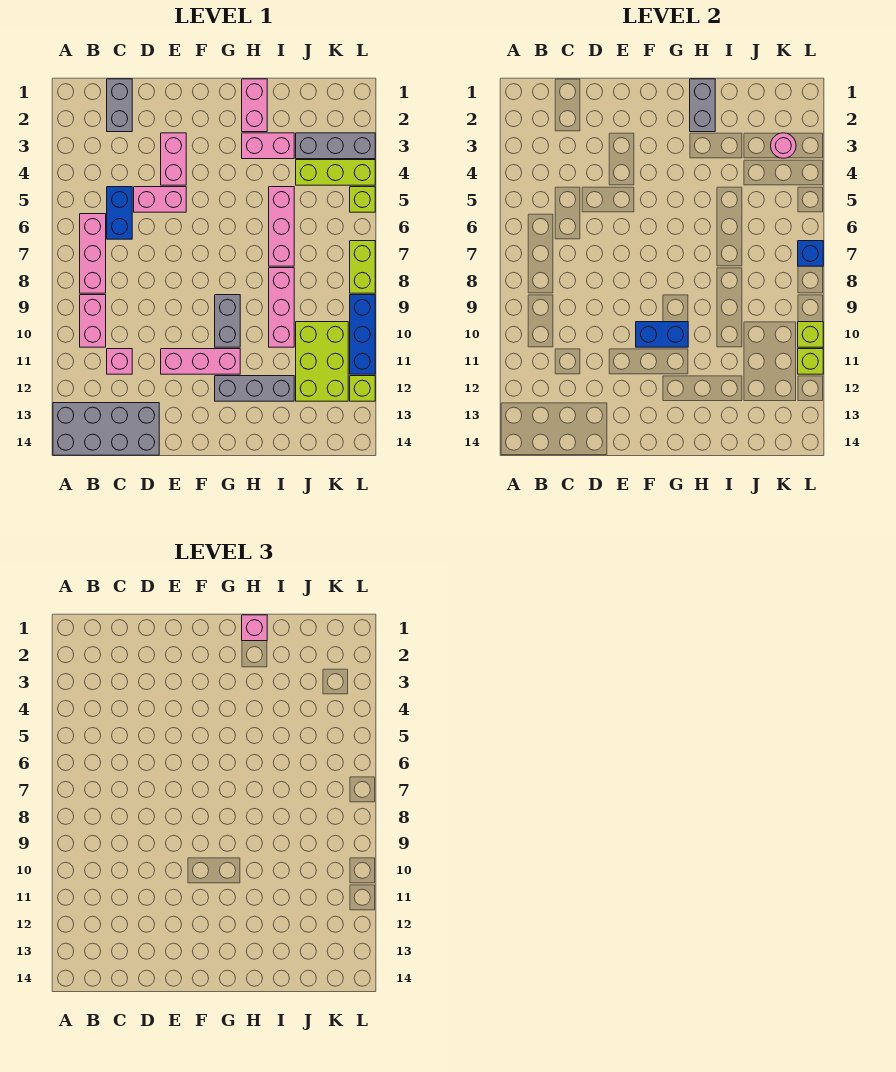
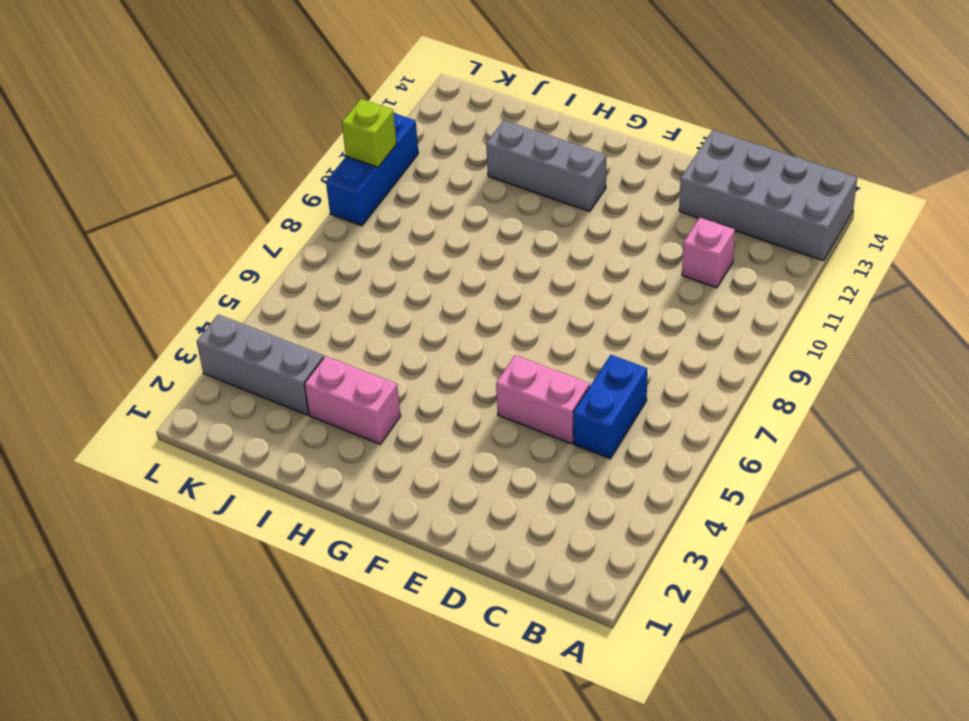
none -> pink 1x3 brick [80,214,106,293]
none -> pink 1x2 brick [80,295,106,347]
none -> grey 1x2 brick [107,79,132,132]

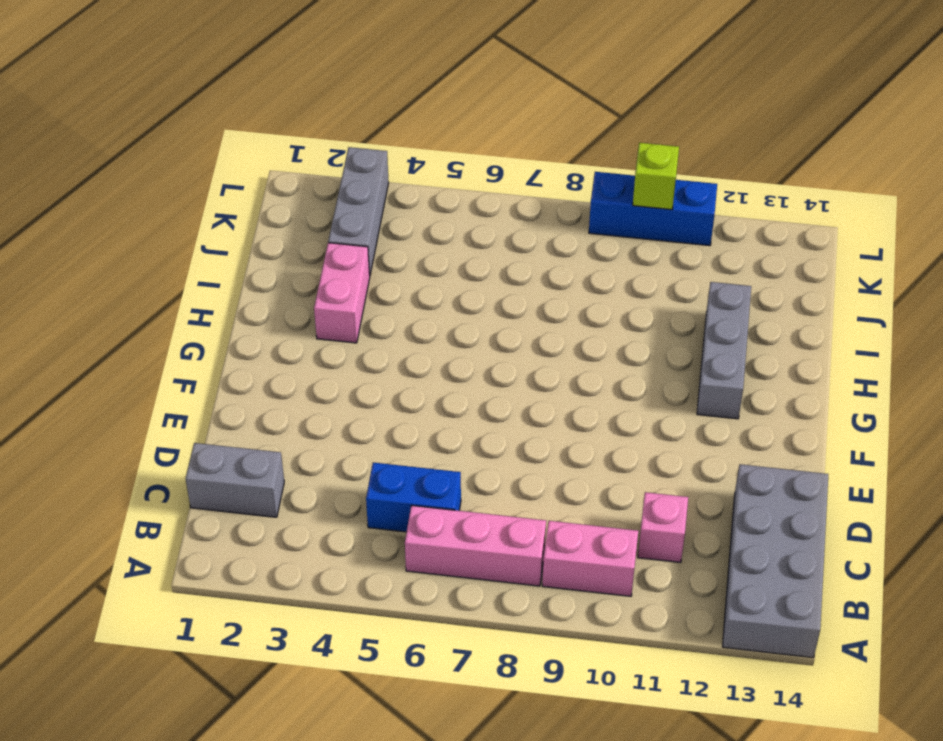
none -> pink 1x2 brick [134,187,186,212]
none -> pink 1x2 brick [161,133,186,185]
none -> pink 1x3 brick [161,349,240,374]

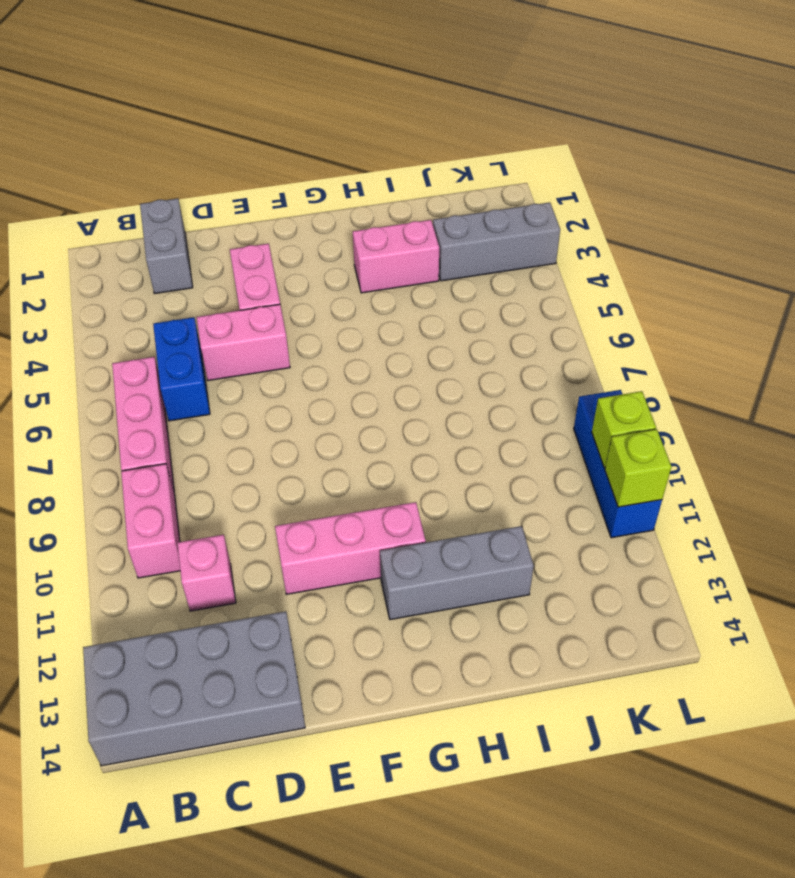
none -> grey 1x2 brick [215,295,240,347]
none -> pink 1x2 brick [242,79,267,132]
none -> pink 1x3 brick [269,187,294,266]

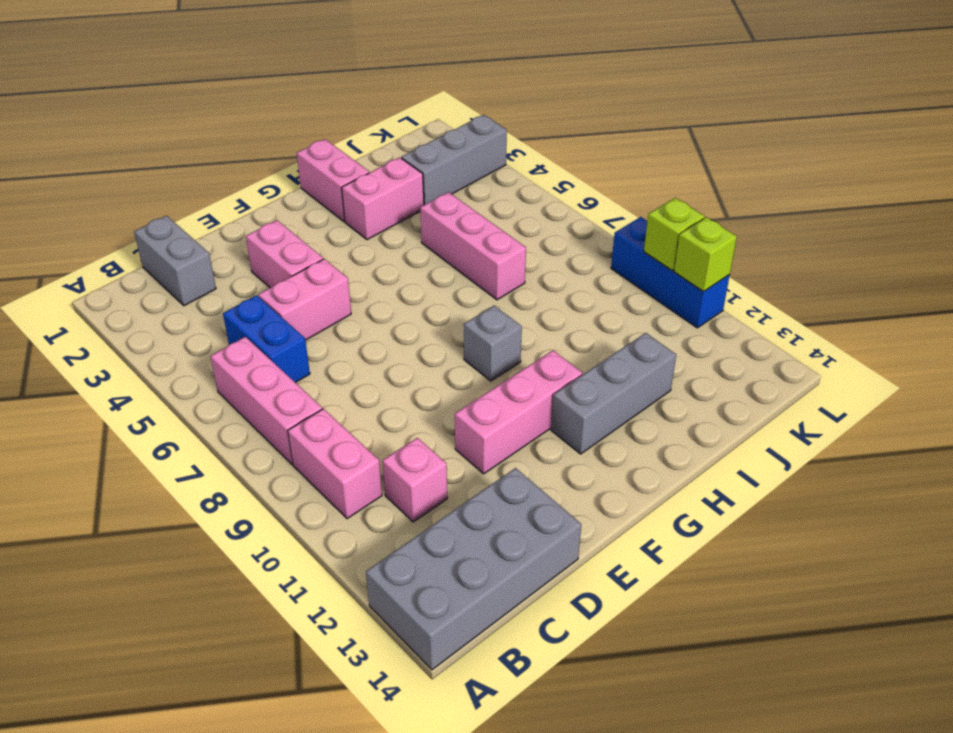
grey 1x1 brick [464,306,522,381] -> grey 1x2 brick [215,295,240,347]
none -> pink 1x3 brick [269,268,294,347]
none -> lime 1x3 brick [296,160,375,185]
none -> lime 2x3 brick [296,322,348,401]

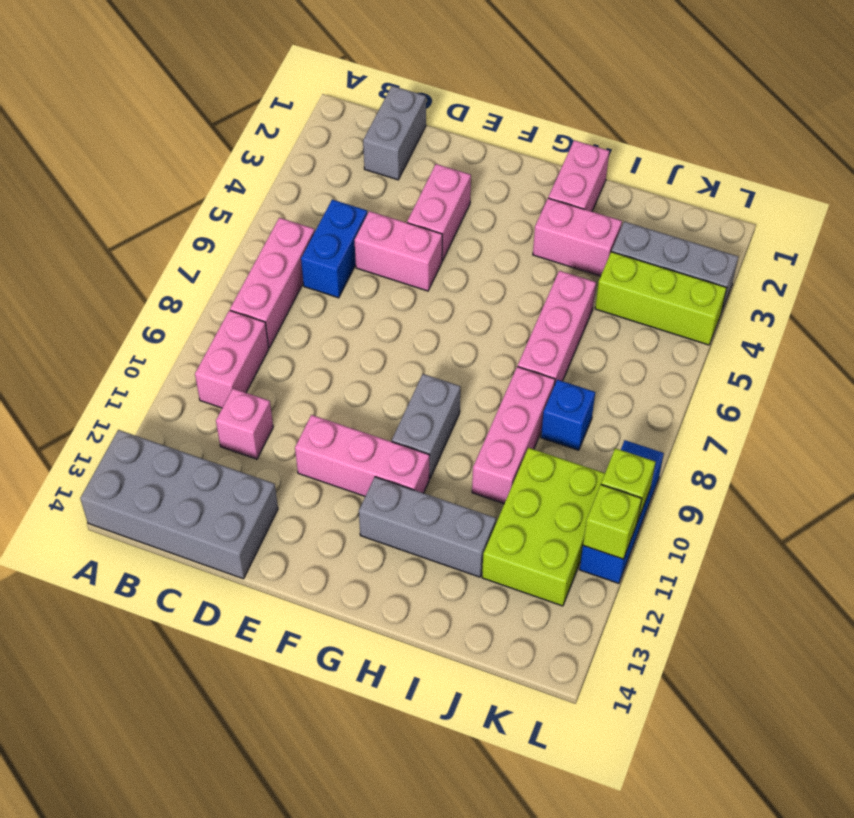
blue 1x1 brick [541,380,595,450] -> blue 1x1 brick moved to [798,241,823,266]
none -> lime 1x1 brick [350,187,375,212]
none -> lime 1x2 brick [350,241,375,293]
none -> lime 1x1 brick [350,376,375,401]

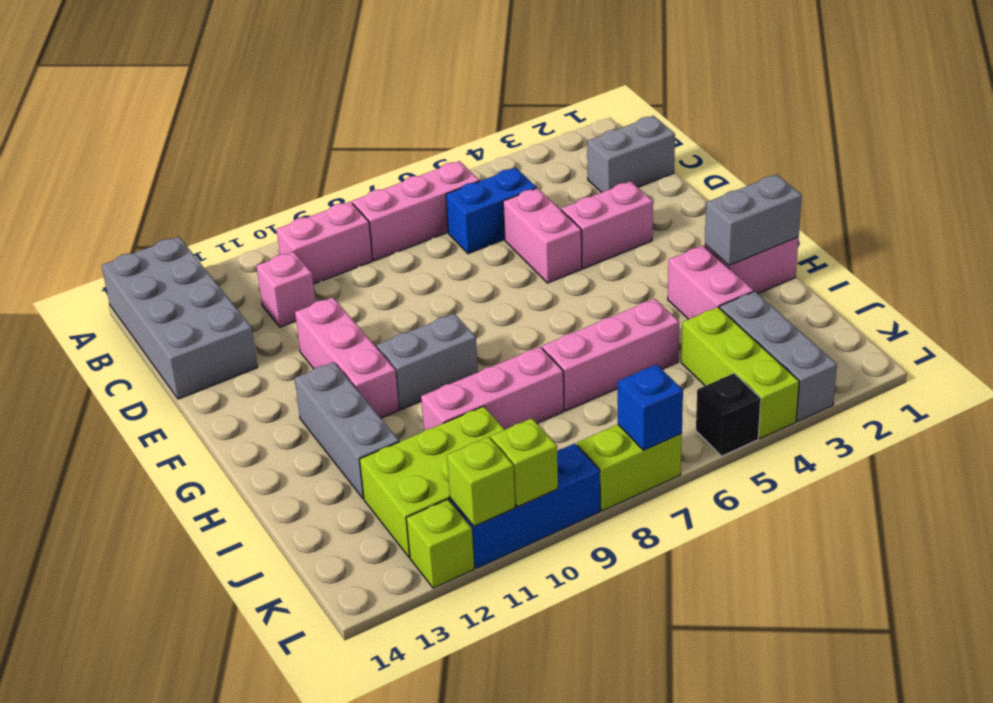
black 1x1 brick [696,373,761,456] -> lime 1x1 brick [350,187,375,212]
none -> blue 1x2 brick [636,322,688,347]
none -> pink 1x1 round brick [771,133,796,158]
none -> pink 1x1 brick [242,615,267,641]

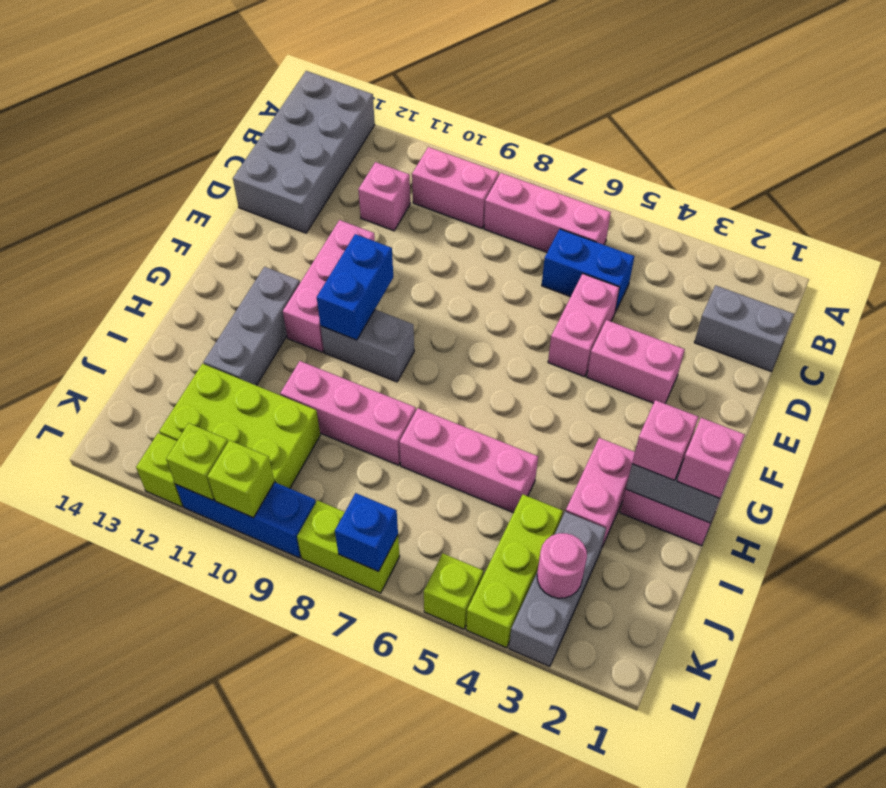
pink 1x1 brick [632,400,698,480] -> none

